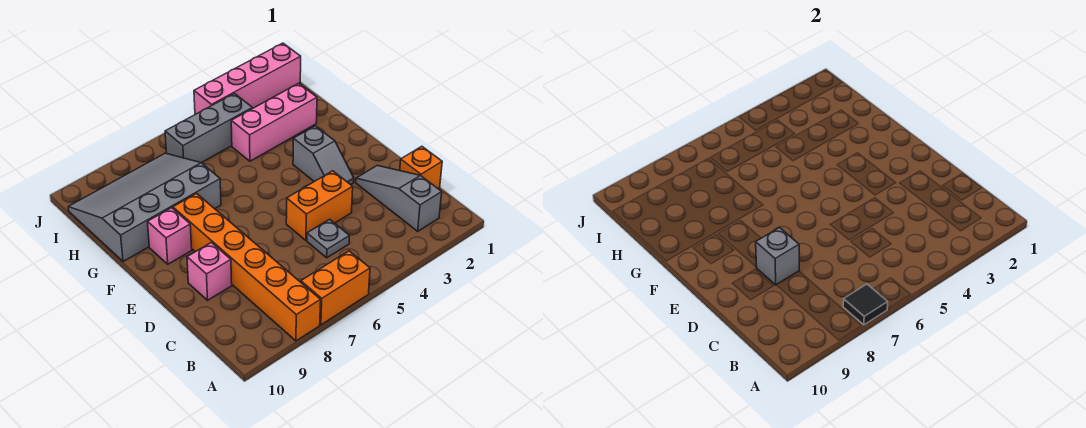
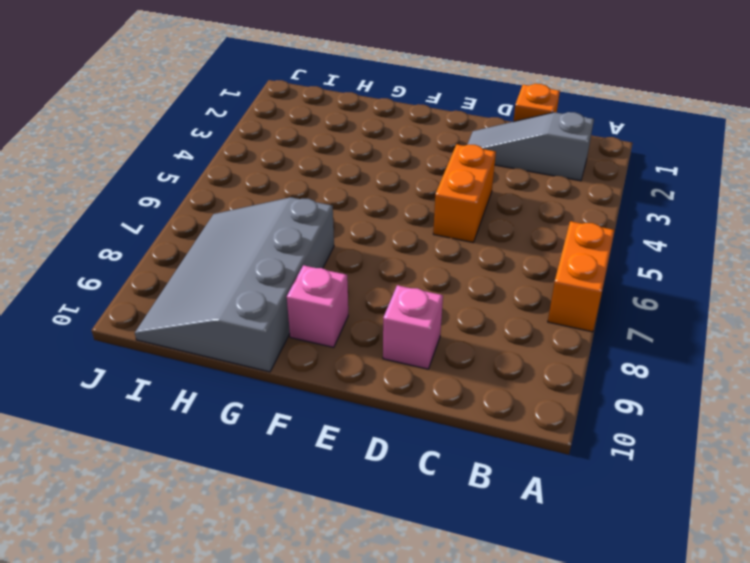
none -> orange 1x6 brick [173,194,321,341]
none -> grey 1x1 plate [307,219,350,258]
none -> grey 1x2 slope [293,126,354,185]

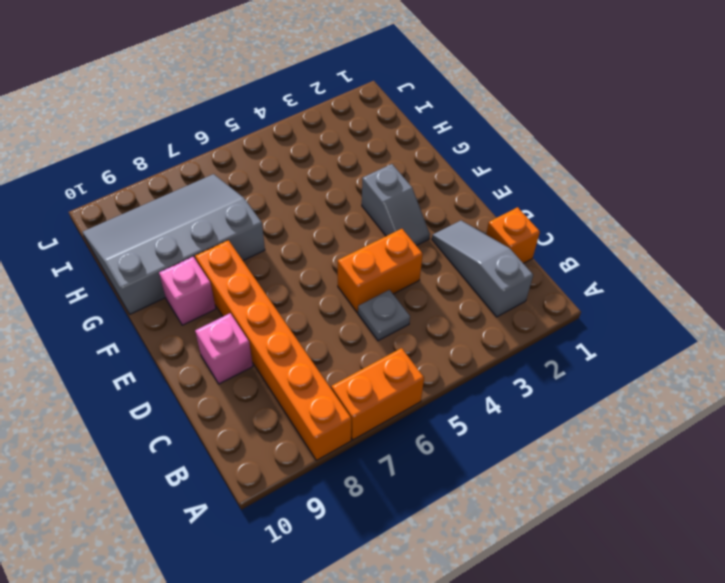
none -> pink 1x3 brick [231,83,317,161]
none -> grey 1x3 brick [165,93,252,163]
none -> pink 1x4 brick [194,43,301,114]

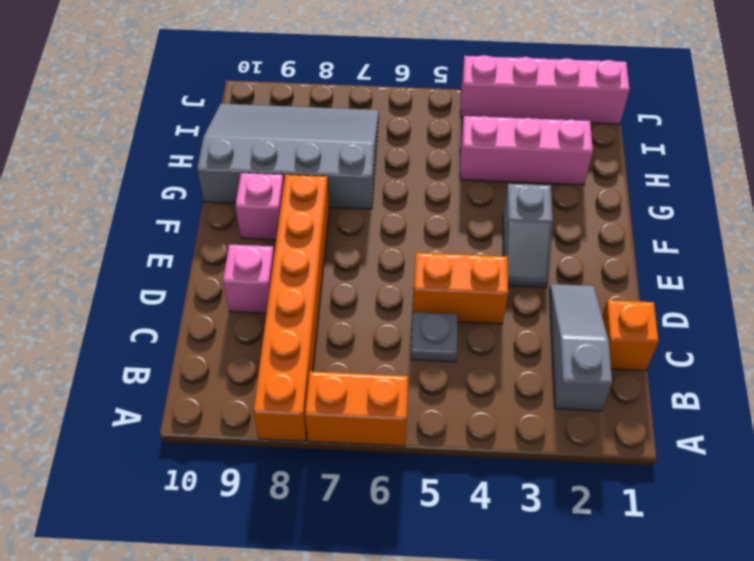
none -> grey 1x3 brick [165,93,252,163]
none -> black 1x1 tile [843,284,888,325]
none -> grey 1x1 brick [756,228,799,285]

